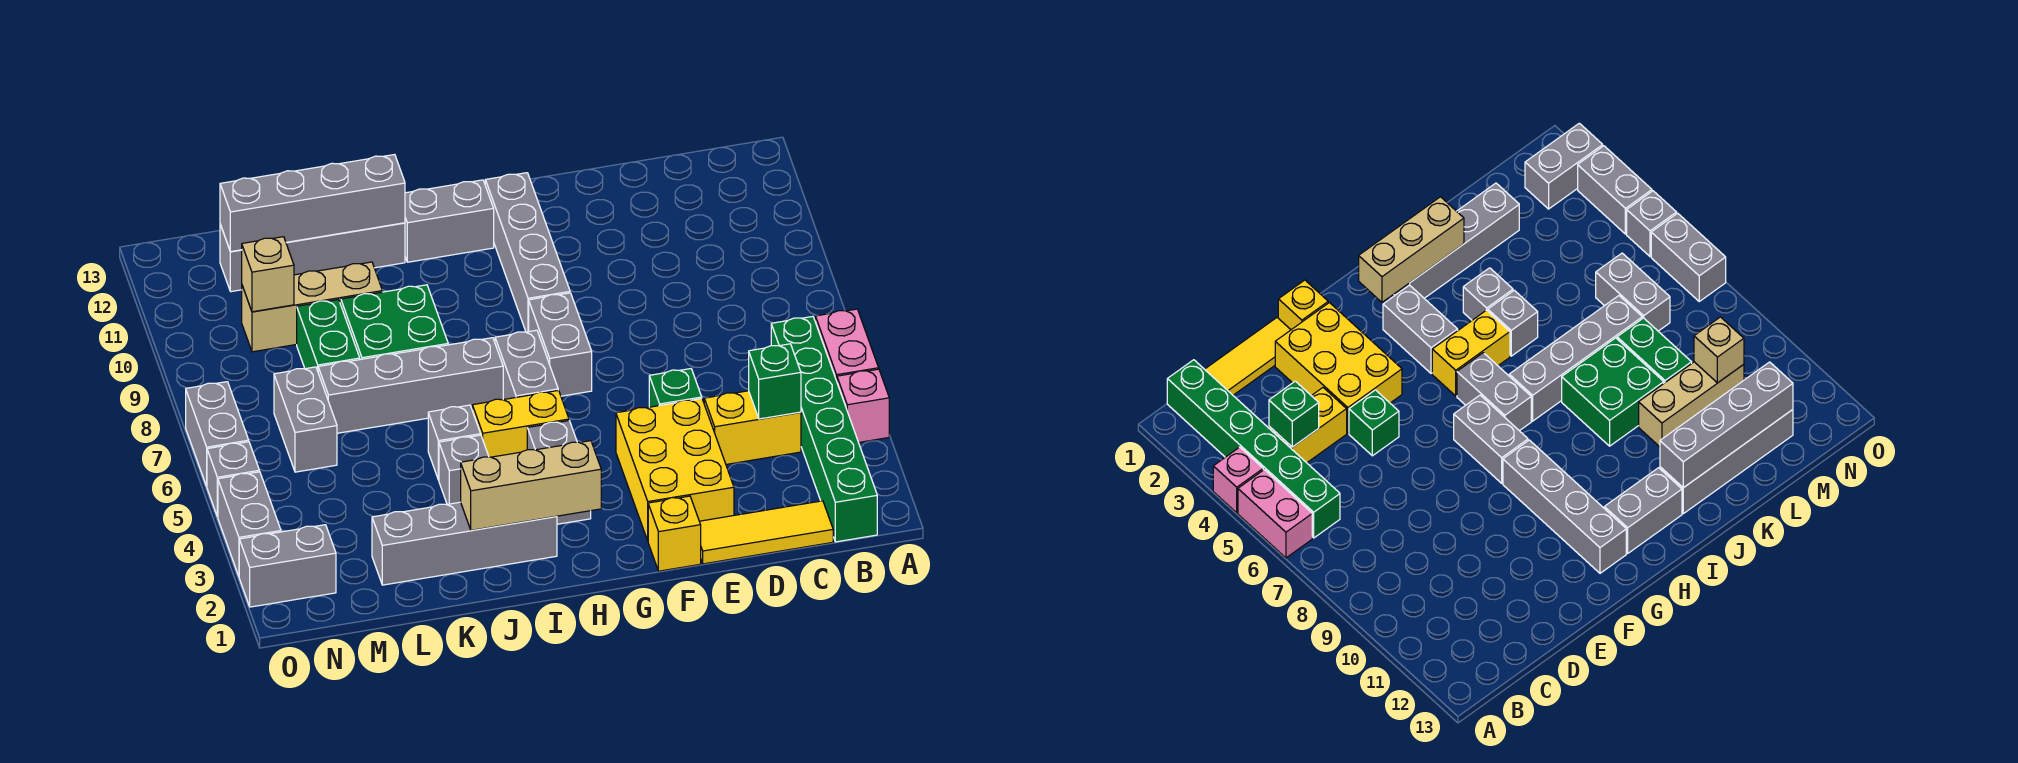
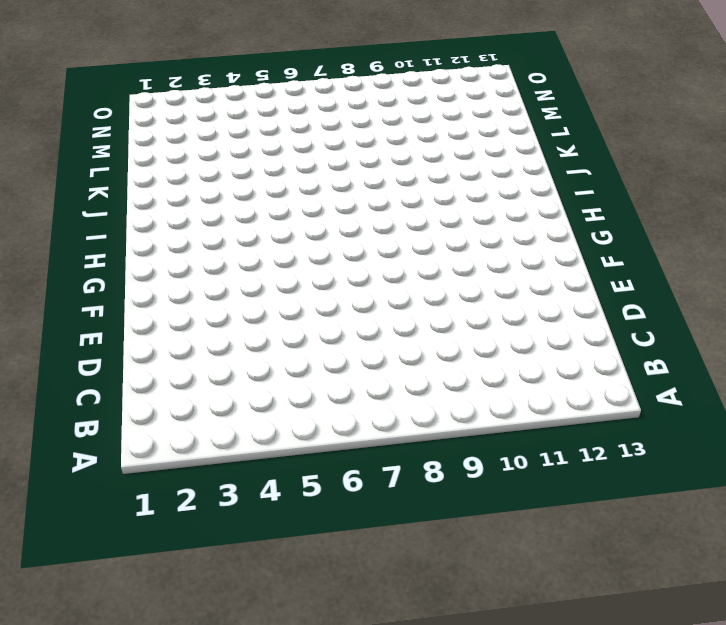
none -> pink 1x1 brick [837,369,889,443]
none -> pink 1x2 brick [815,309,879,381]
none -> green 1x6 brick [771,316,877,542]
none -> yellow 1x3 tile [700,501,833,564]

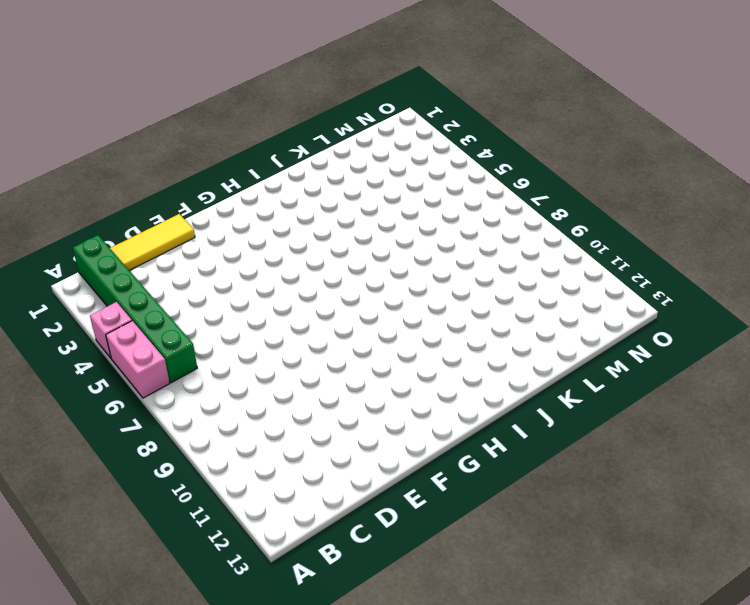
none -> yellow 1x2 brick [704,391,801,464]
none -> yellow 2x3 brick [616,399,734,540]
none -> green 1x1 brick [649,369,702,407]
none -> yellow 1x1 brick [648,496,701,571]

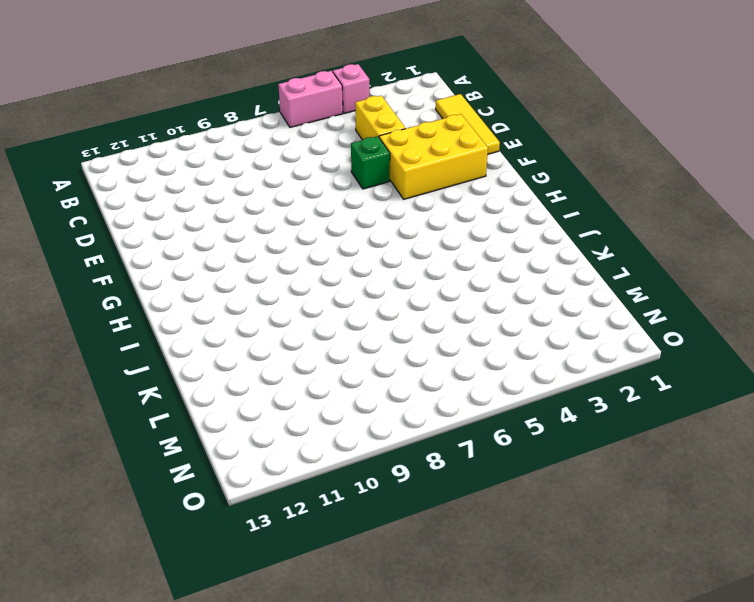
none -> green 1x6 brick [771,316,877,542]
none -> yellow 1x1 brick [648,496,701,571]
none -> grey 1x2 brick [529,293,592,396]
none -> grey 1x4 brick [485,173,570,332]

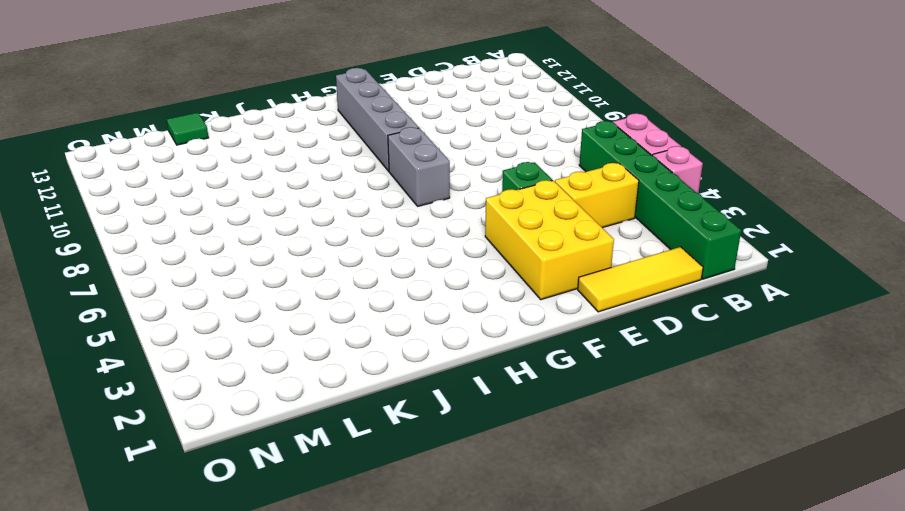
green 1x1 tile [167,113,208,145] -> none
none -> yellow 1x1 brick [648,496,701,571]
none -> grey 1x2 brick [527,421,591,524]
none -> yellow 1x2 brick [472,390,569,457]
none -> grey 1x2 brick [495,330,558,399]

